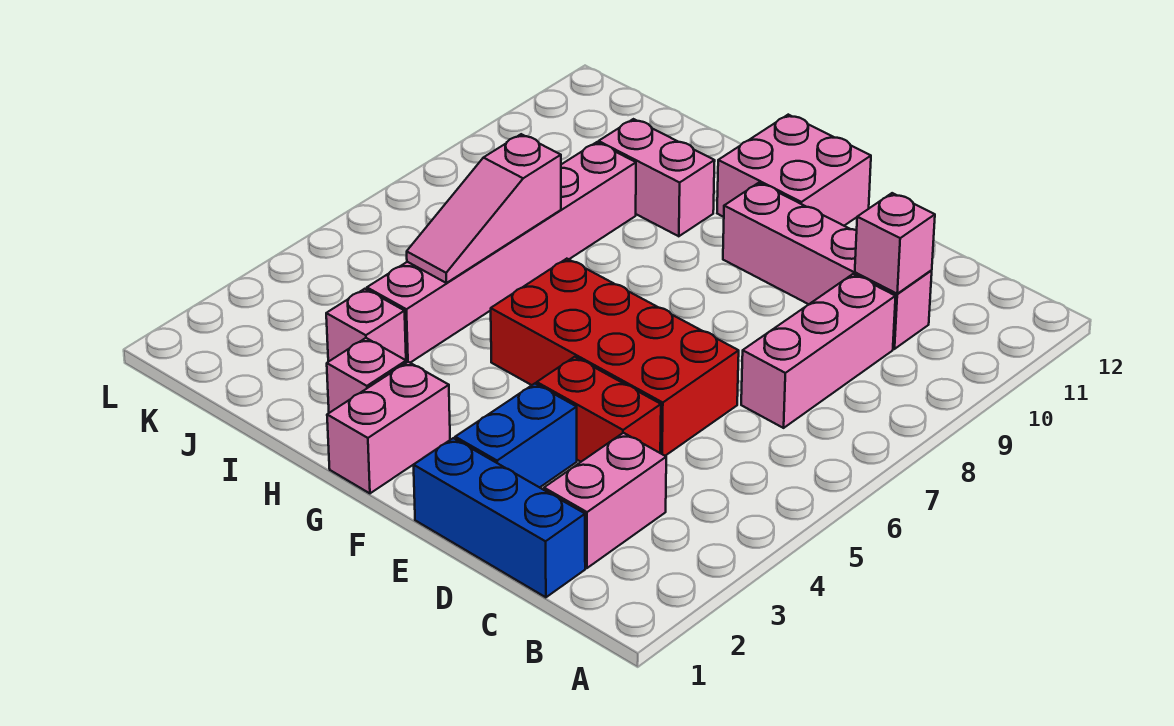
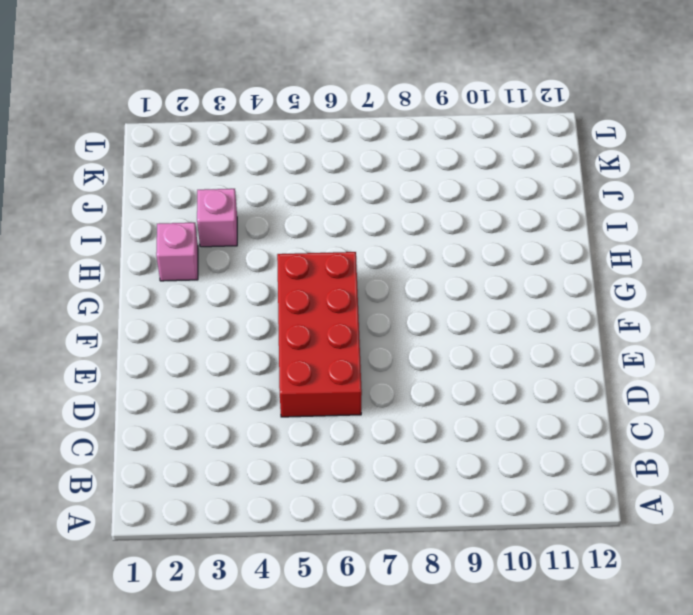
none -> blue 1x3 brick [414,438,585,597]
none -> pink 1x2 brick [544,433,666,568]
none -> pink 1x3 brick [741,274,896,428]

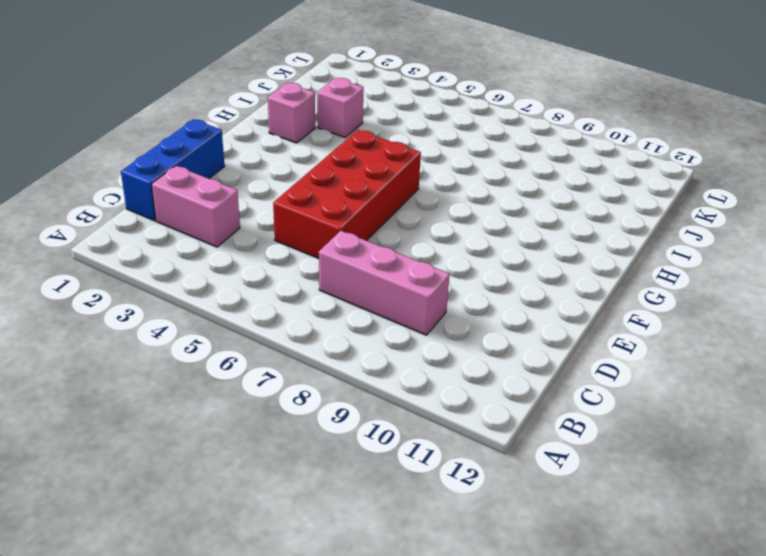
none -> pink 1x4 brick [723,183,932,349]
none -> red 1x2 brick [537,357,661,462]
none -> blue 1x2 brick [455,384,577,487]

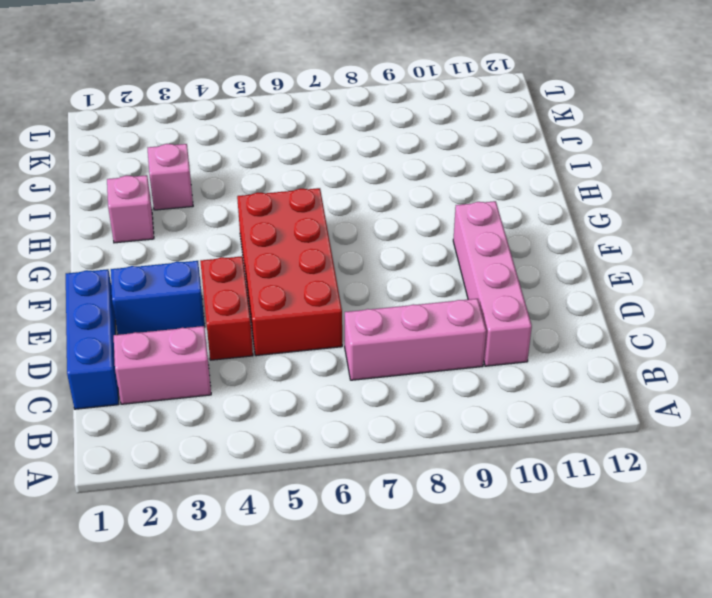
none -> pink 2x2 brick [717,115,871,226]
none -> pink 1x2 brick [327,362,450,493]
none -> pink 1x2 brick [599,119,715,236]

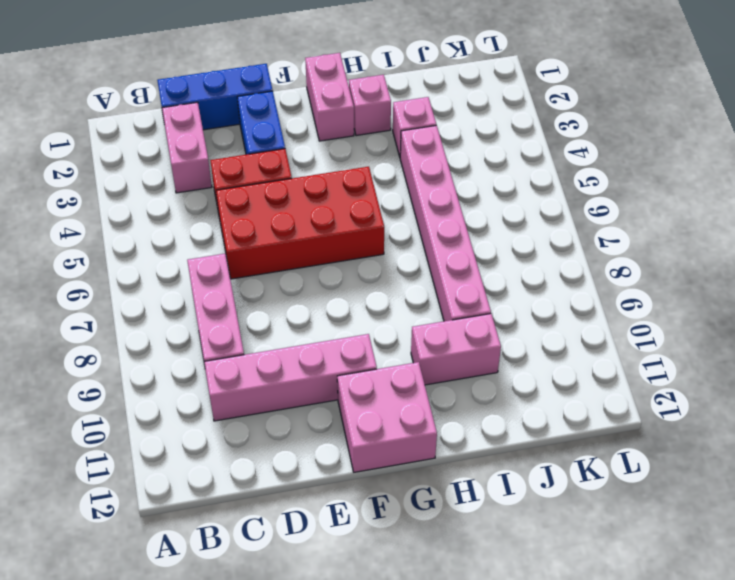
none -> pink 1x1 brick [855,193,935,294]
none -> pink 1x3 slope [407,134,561,283]

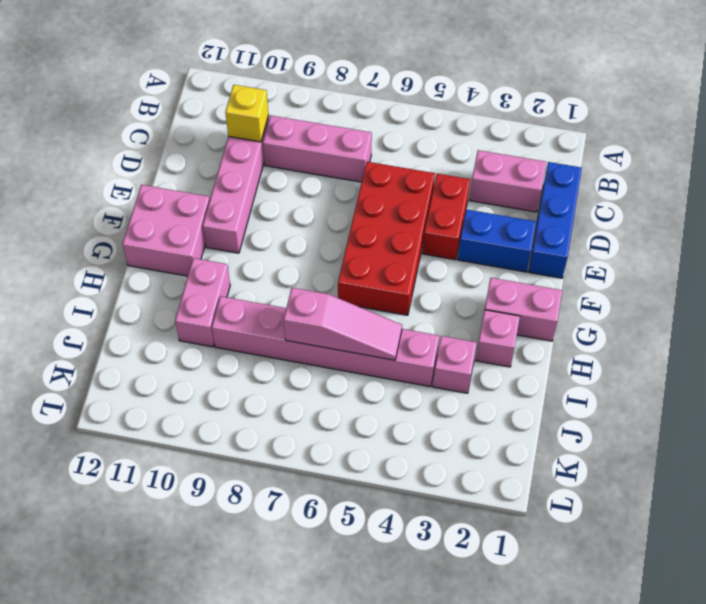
yellow 1x1 brick [225,85,269,142] -> pink 1x1 brick [855,193,935,294]

